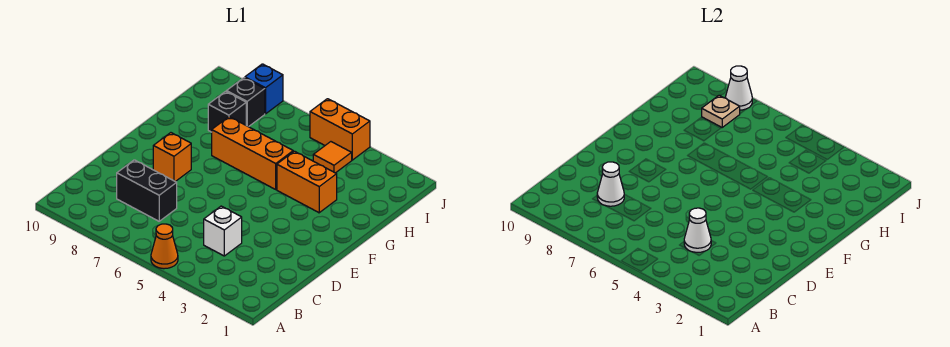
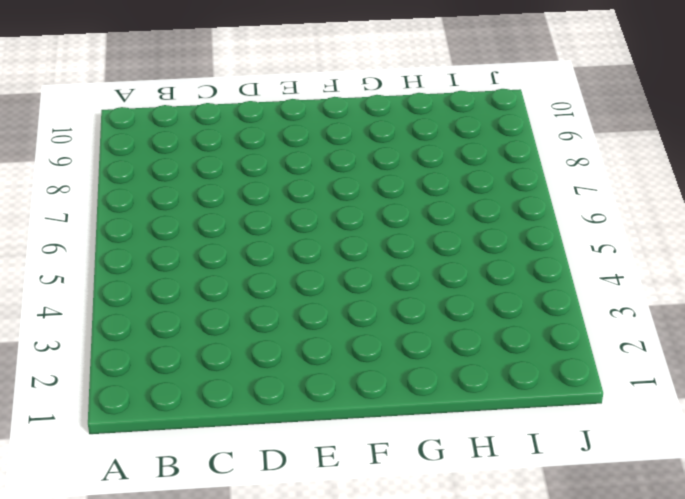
none -> orange 1x1 cone [151,224,178,269]
none -> white 1x1 brick [204,206,242,256]
none -> black 1x2 brick [117,160,177,221]

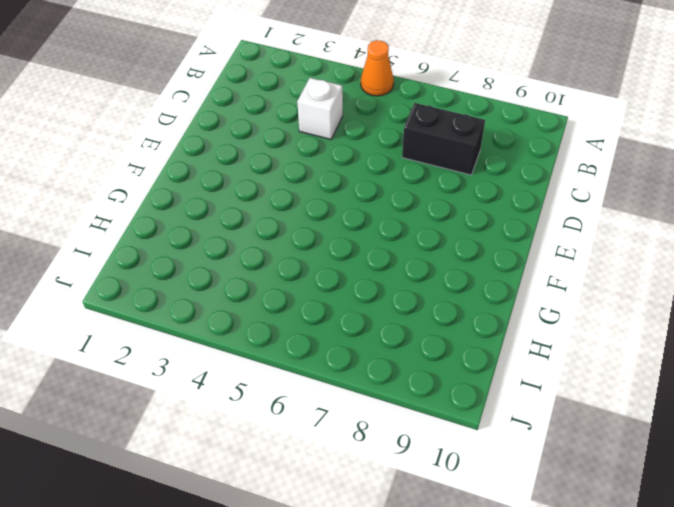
none -> orange 1x1 brick [153,133,191,182]
none -> orange 1x2 brick [277,151,337,213]
none -> orange 1x3 brick [212,117,293,189]

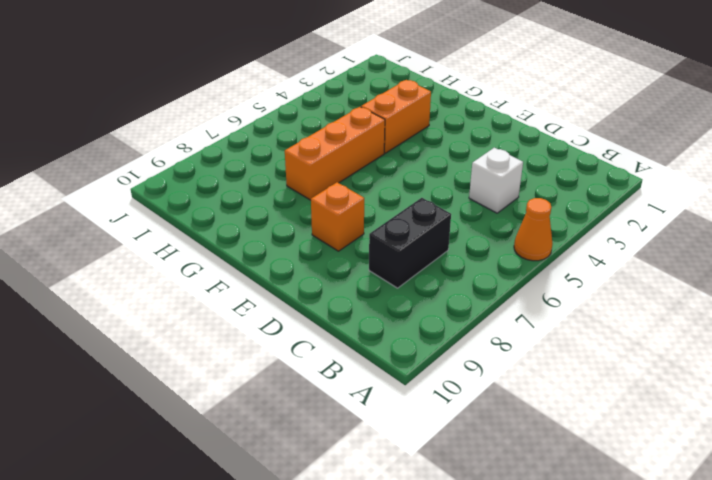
none -> black 1x1 brick [208,91,246,132]
none -> orange 1x1 tile [313,142,352,173]
none -> black 1x1 brick [227,78,265,127]

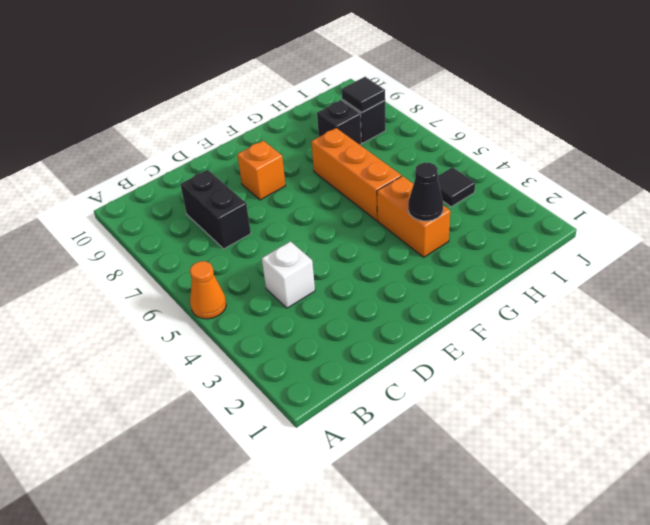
black 1x1 cone [408,163,443,221] -> none
black 1x1 tile [437,167,475,207] -> orange 1x1 tile [313,142,352,173]
black 1x1 tile [342,77,385,112] -> tan 1x1 plate [702,95,740,127]
none -> orange 1x2 brick [310,99,370,160]
none -> blue 1x1 brick [245,64,283,114]
none -> white 1x1 cone [684,208,711,252]

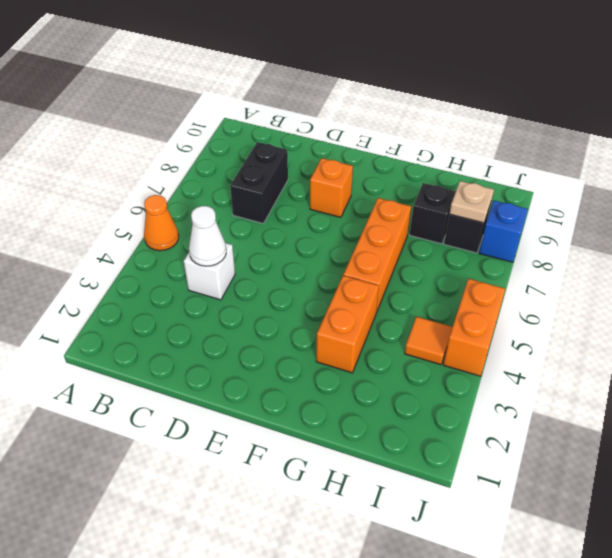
none -> white 1x1 cone [597,162,624,206]
none -> white 1x1 cone [725,66,752,110]

